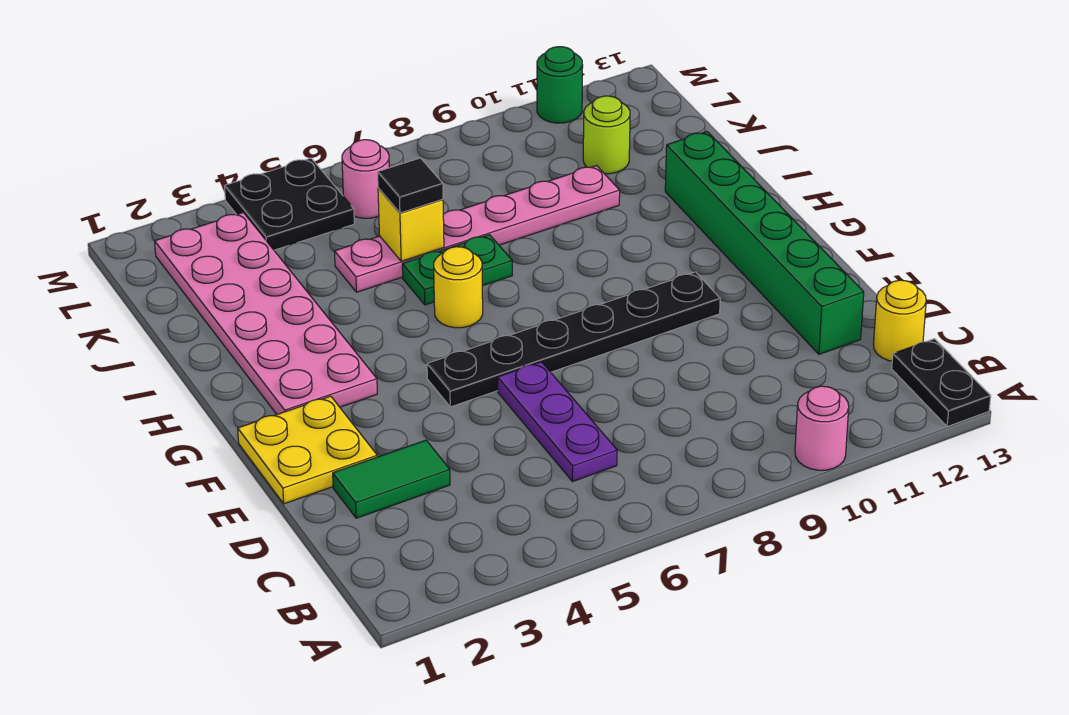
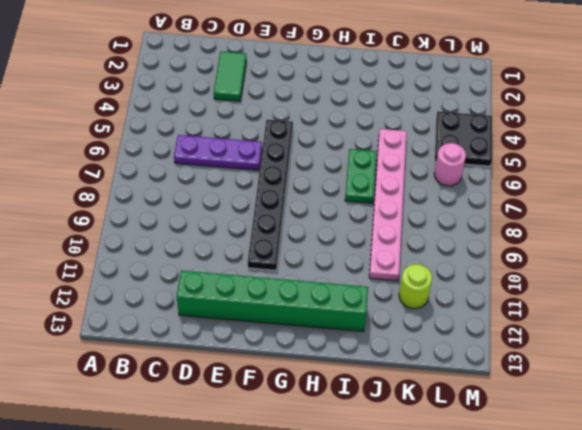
none -> pink 1x1 round brick [795,386,849,470]
none -> black 1x2 plate [892,339,991,427]
none -> yellow 1x1 round brick [873,280,926,361]

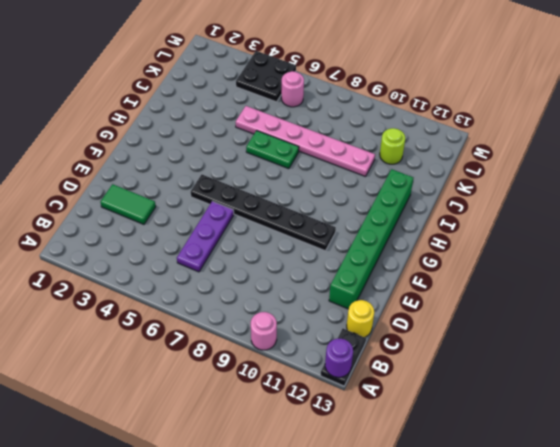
purple 1x1 round brick [325,339,353,377] -> none
none -> yellow 2x2 plate [238,396,377,504]
none -> pink 2x6 plate [155,213,377,414]
none -> yellow 1x1 round brick [434,247,483,328]

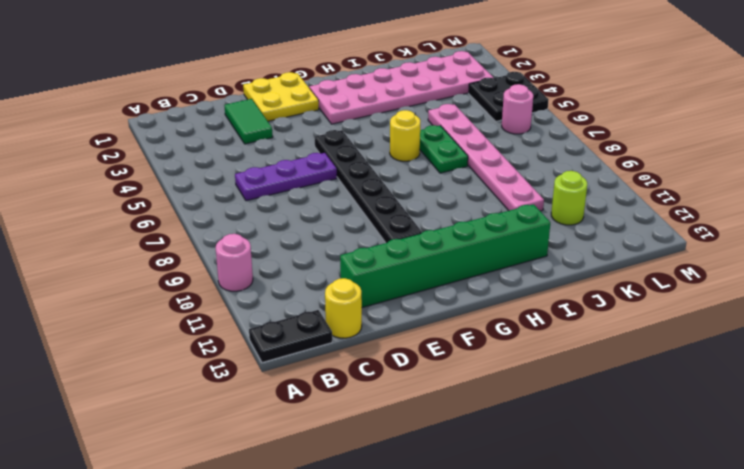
none -> green 1x1 round brick [537,47,583,123]
none -> yellow 1x1 brick [378,188,444,261]
none -> black 1x1 tile [378,158,443,213]

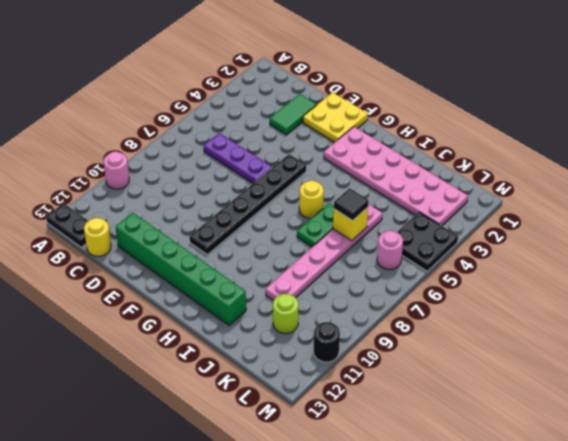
black 1x1 round brick [313,322,340,362] -> green 1x1 round brick [537,47,583,123]

